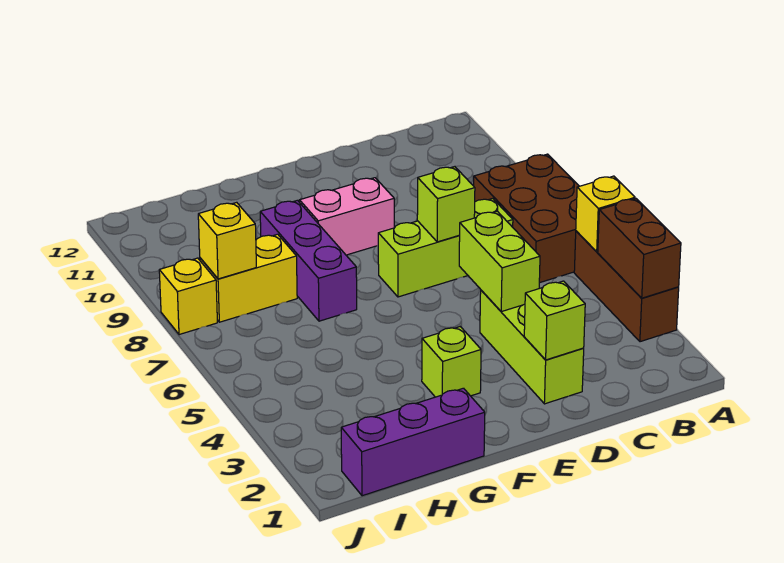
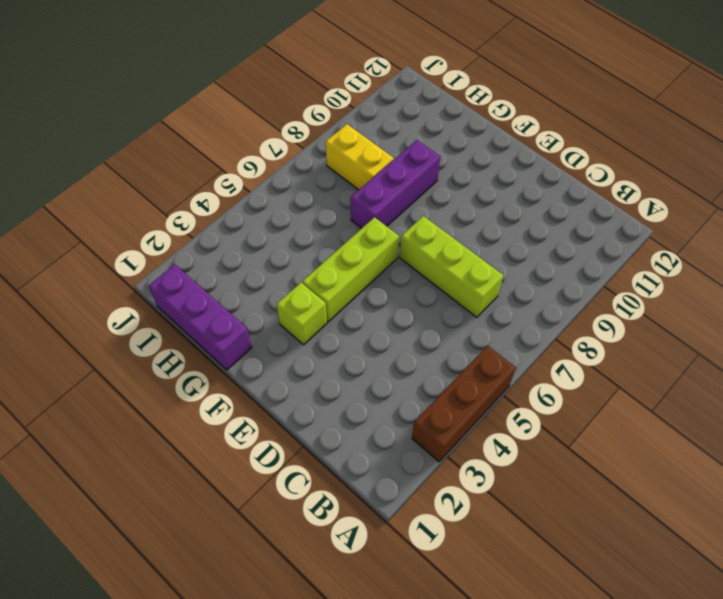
lime 1x3 brick [302,217,399,322] -> lime 1x3 brick moved to [480,290,584,404]
none -> brown 2x3 brick [474,154,579,283]
none -> pink 1x2 brick [299,178,394,255]
none -> yellow 1x1 brick [159,258,217,335]

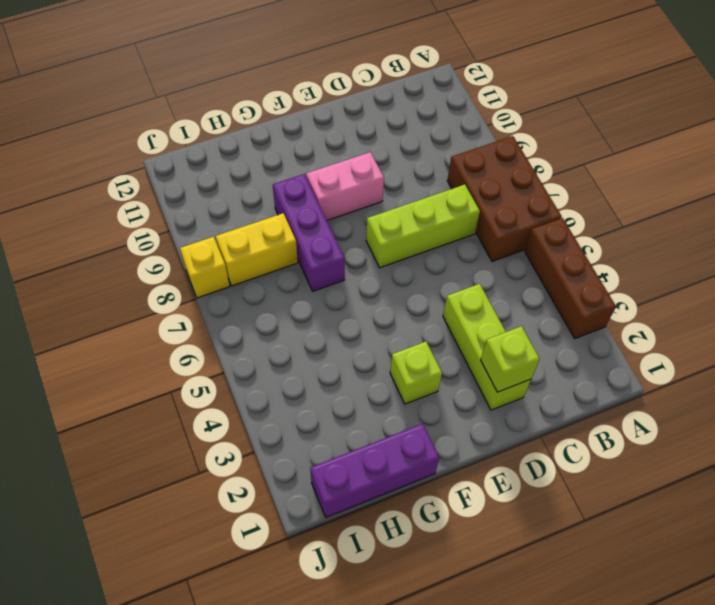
none -> brown 1x2 brick [598,199,681,298]
none -> yellow 1x1 brick [576,176,635,252]
none -> lime 1x2 brick [459,211,540,312]

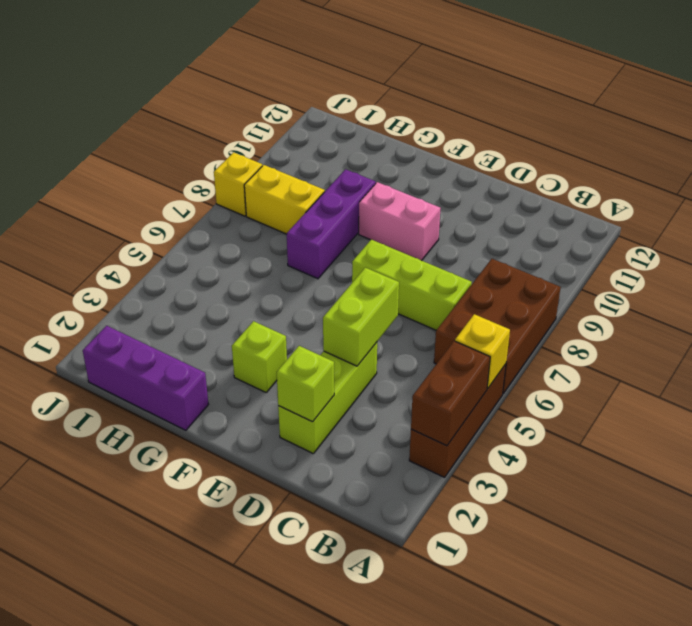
none -> lime 1x1 brick [417,167,475,242]
none -> yellow 1x1 brick [198,202,256,279]

